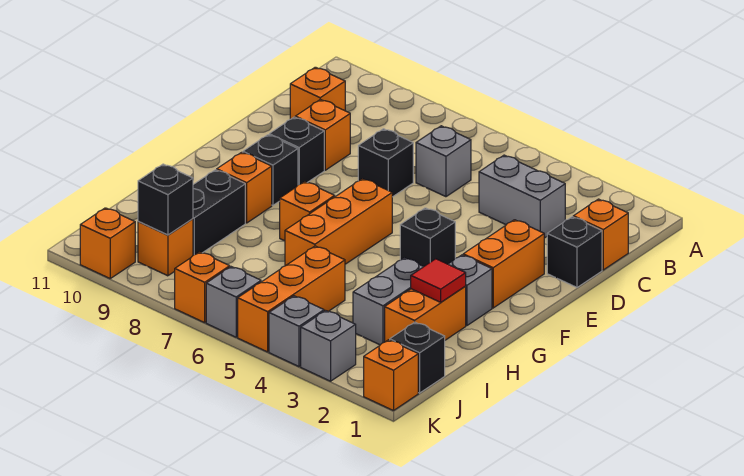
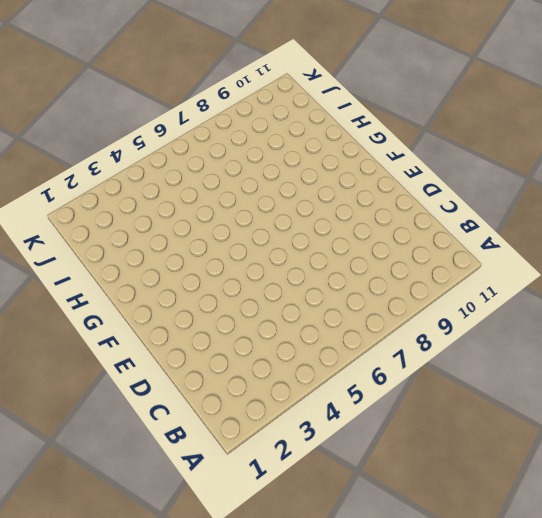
none -> orange 1x1 brick [573,199,628,270]
none -> grey 1x2 brick [479,155,565,238]
none -> grey 1x1 brick [416,126,471,197]

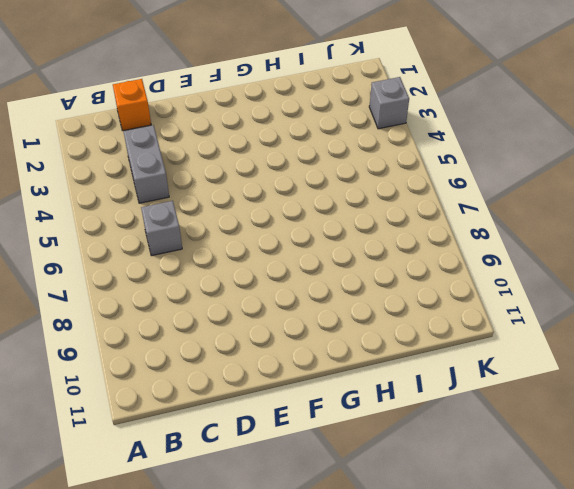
none -> orange 1x1 brick [290,67,345,119]
none -> black 1x1 brick [547,217,602,287]
none -> black 1x1 brick [358,129,413,197]

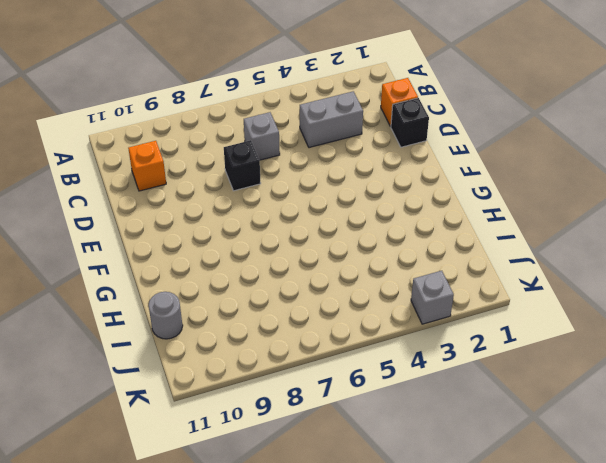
grey 1x1 round brick [149,292,183,339] -> none
none -> orange 1x1 brick [295,99,350,170]
none -> orange 1x2 brick [463,220,544,308]
none -> black 1x1 brick [269,117,324,185]

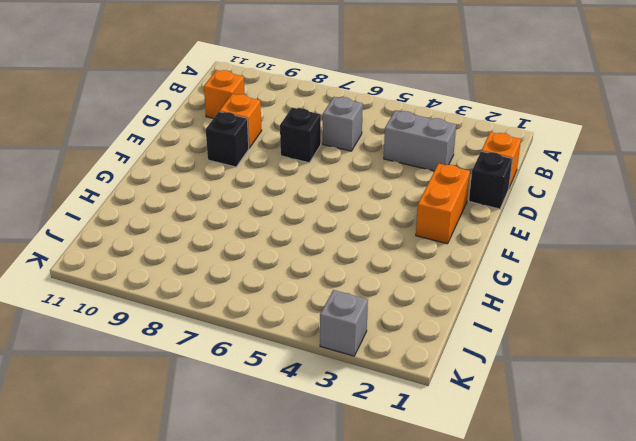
none -> black 1x1 brick [400,208,455,267]
none -> orange 1x3 brick [285,179,392,266]
none -> black 1x1 brick [243,135,298,205]

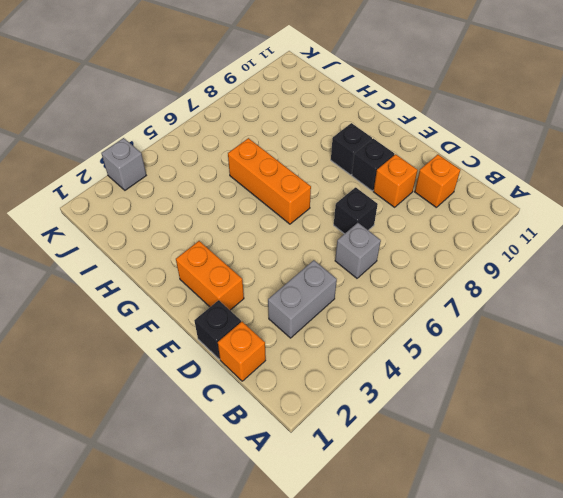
none -> black 1x1 brick [400,208,455,267]
none -> grey 1x1 brick [448,255,492,326]
none -> orange 1x1 brick [280,182,335,241]

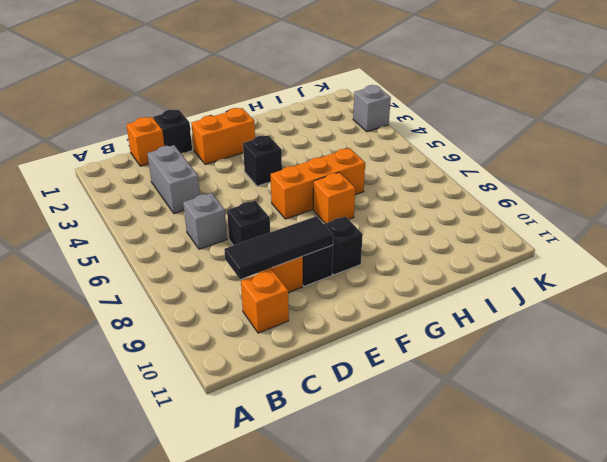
black 1x3 tile [224,216,333,279] -> none
none -> grey 1x1 brick [448,255,492,326]
none -> orange 1x1 brick [217,152,272,223]
none -> orange 1x2 brick [385,286,466,342]

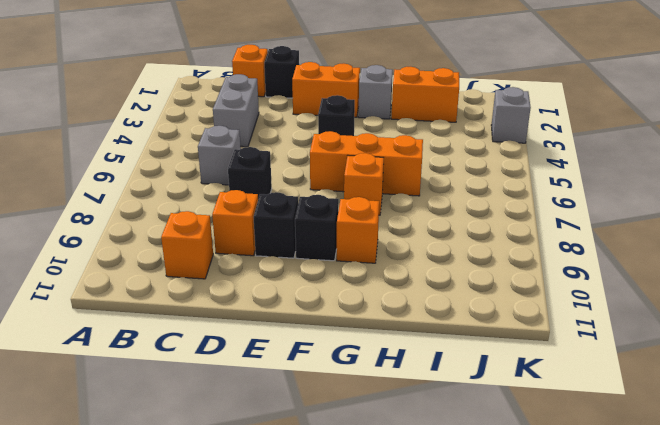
none -> grey 1x2 brick [353,258,423,345]
none -> black 1x2 brick [193,170,245,255]
none -> orange 1x3 brick [238,246,345,352]

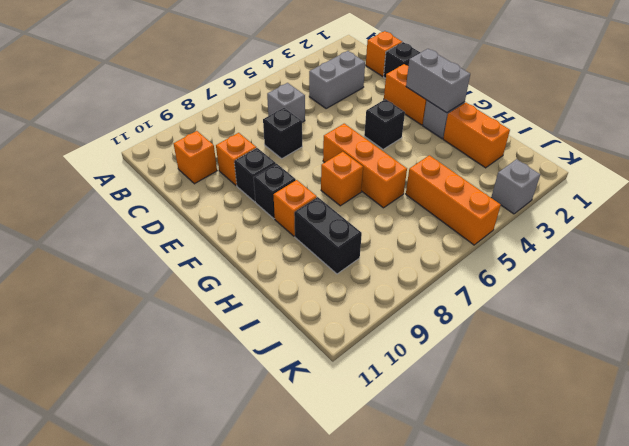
grey 1x2 brick [406,49,470,113] -> grey 1x2 brick moved to [353,258,423,345]
none -> black 1x1 brick [390,322,445,393]
none -> orange 1x1 brick [138,219,193,276]
none -> orange 1x1 brick [364,340,418,411]

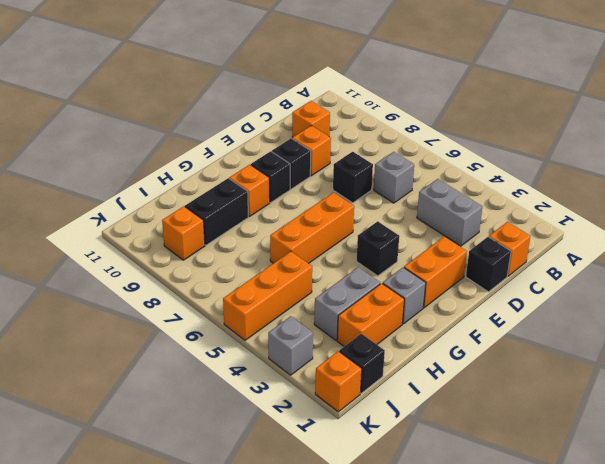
none -> orange 1x1 brick [280,182,335,241]
none -> grey 1x1 brick [269,296,324,367]
none -> grey 1x1 brick [206,267,261,337]

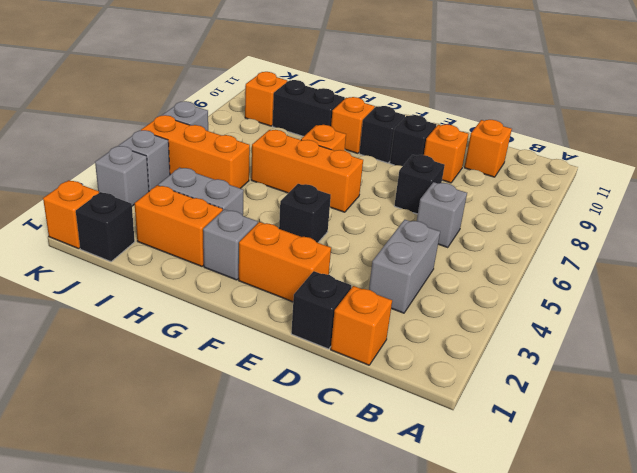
none -> orange 1x1 brick [175,252,230,323]
none -> orange 1x1 brick [80,208,135,278]
none -> red 1x1 tile [411,259,466,302]

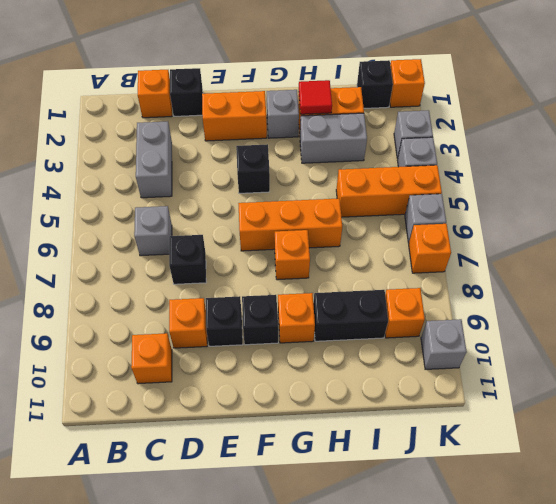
grey 1x1 brick [421,319,467,369] -> orange 1x1 brick [80,208,135,278]
none -> black 1x1 brick [138,164,193,235]

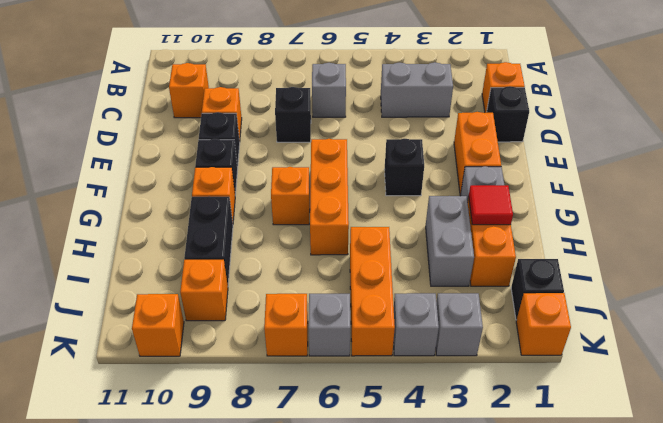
none -> black 1x1 brick [138,164,193,235]

